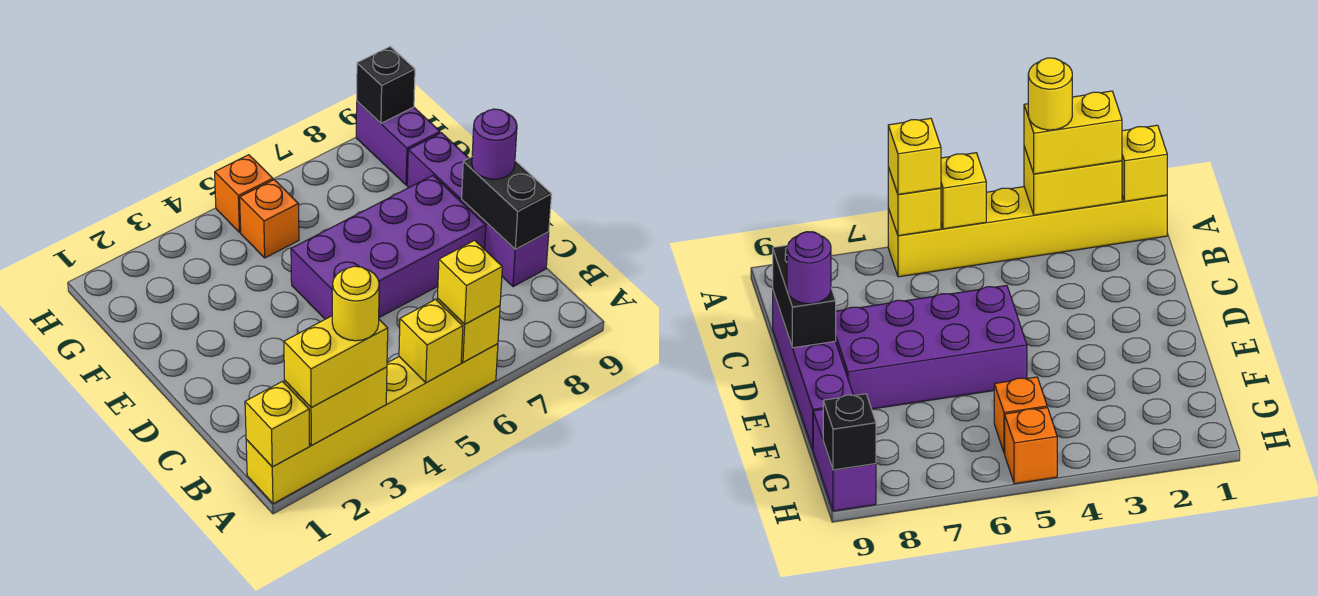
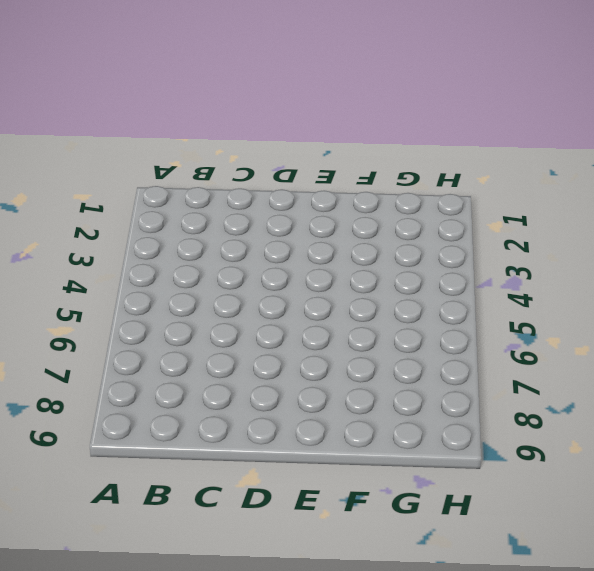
none -> yellow 1x6 brick [246,344,498,504]
none -> purple 1x4 brick [407,133,549,287]
none -> purple 2x4 brick [291,176,486,319]

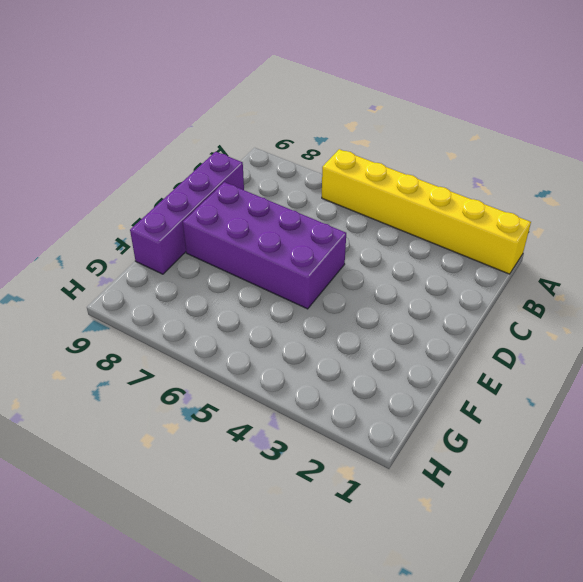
none -> orange 1x1 brick [240,180,299,258]
none -> purple 1x2 brick [356,102,440,185]
none -> orange 1x1 brick [215,155,273,232]

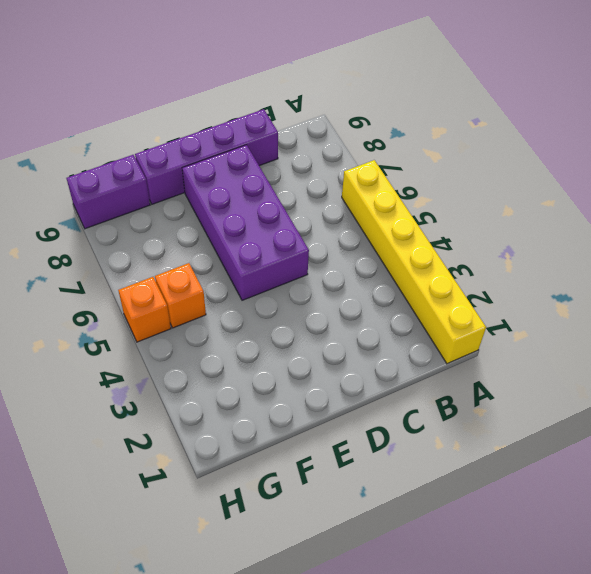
none -> yellow 1x1 brick [245,381,310,467]
none -> yellow 1x2 brick [284,367,387,445]
none -> yellow 1x1 brick [399,299,463,383]

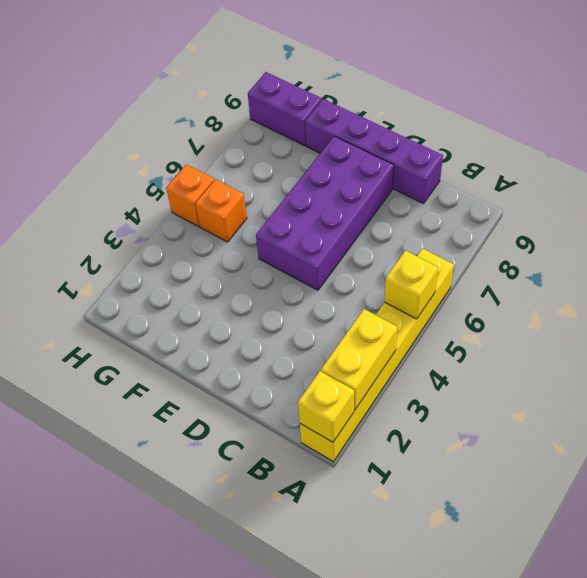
none -> yellow 1x1 brick [437,299,500,362]
none -> black 1x2 brick [462,157,552,249]
none -> black 1x1 brick [357,47,415,123]

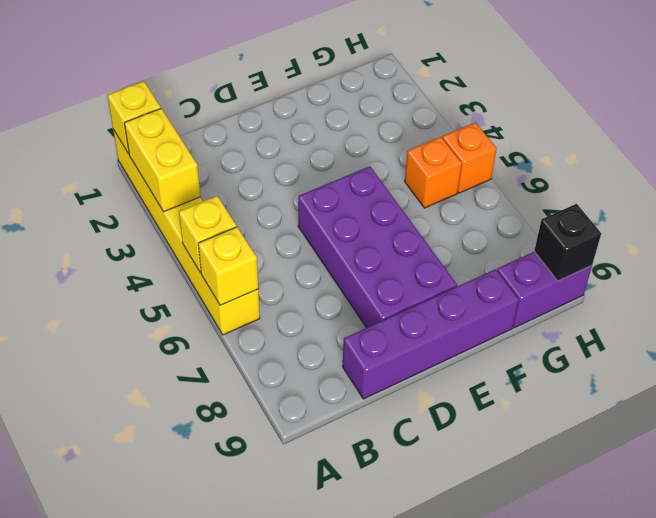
none -> black 1x2 brick [462,157,552,249]
none -> yellow 1x2 brick [284,316,388,408]
none -> yellow 1x1 brick [437,240,502,324]

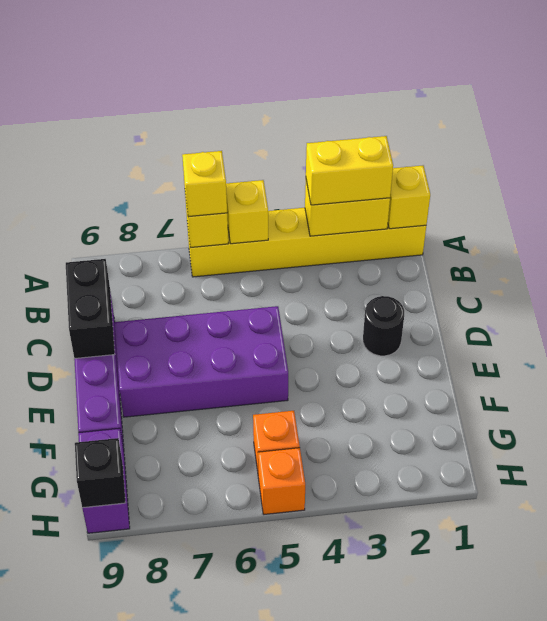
black 1x1 round brick [363,296,404,356] -> none
none -> purple 1x1 round brick [472,109,517,179]
none -> yellow 1x1 round brick [332,266,379,341]

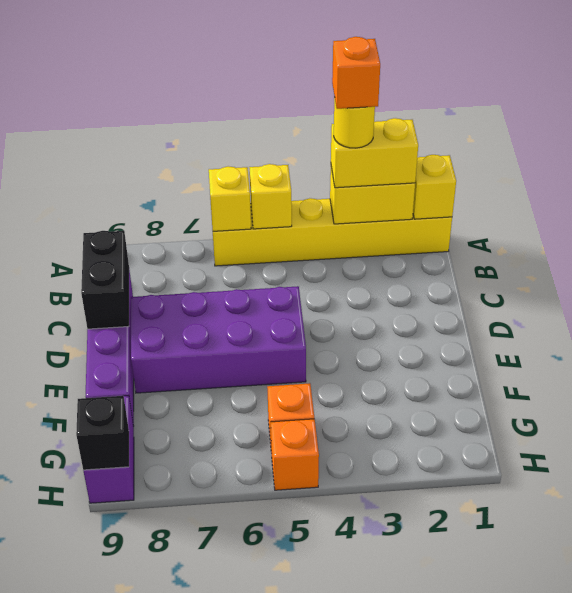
orange 1x1 brick [332,37,380,109] -> none
none -> yellow 1x1 brick [437,240,502,324]
none -> purple 1x1 round brick [472,109,517,179]

